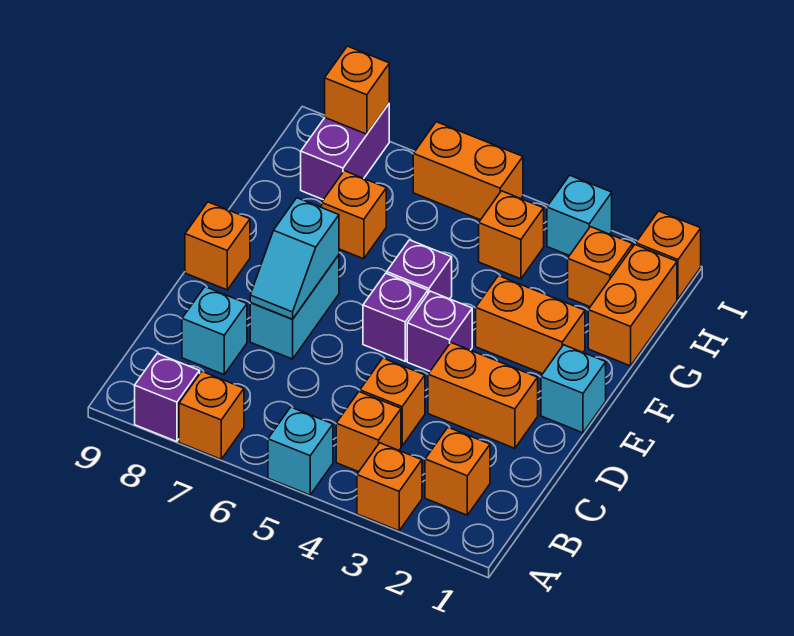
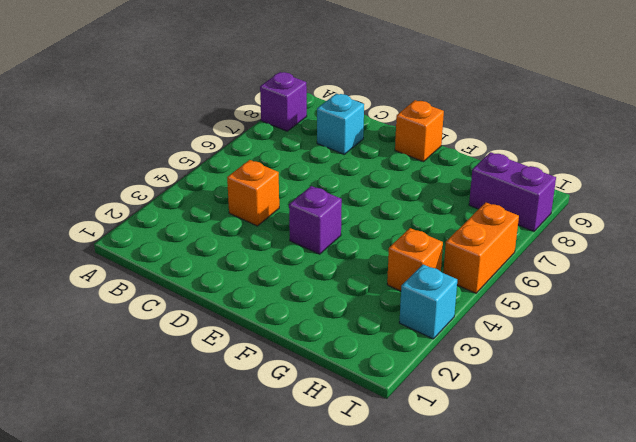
none -> orange 1x1 brick [357,443,422,531]
none -> cyan 1x1 brick [268,407,333,495]
none -> orange 1x1 brick [179,372,244,459]

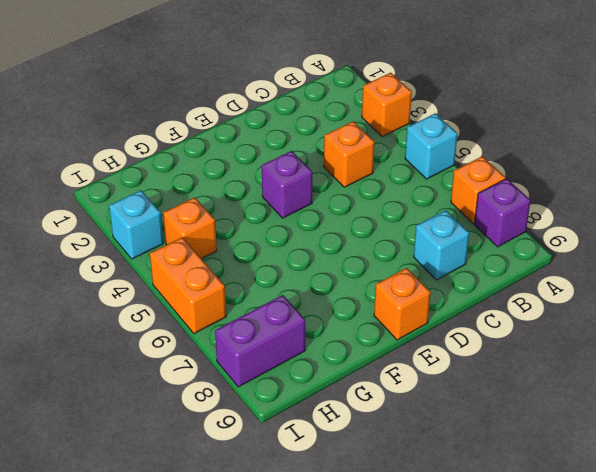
none -> orange 1x1 brick [425,427,490,515]
none -> orange 1x1 brick [336,392,401,472]
none -> orange 1x2 brick [428,343,538,448]

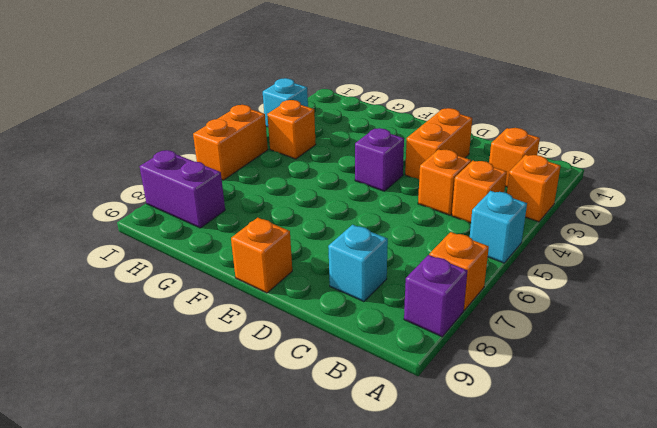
none -> cyan 1x2 brick [250,255,339,359]
none -> cyan 1x1 brick [541,345,606,433]
none -> purple 1x1 brick [363,273,428,361]

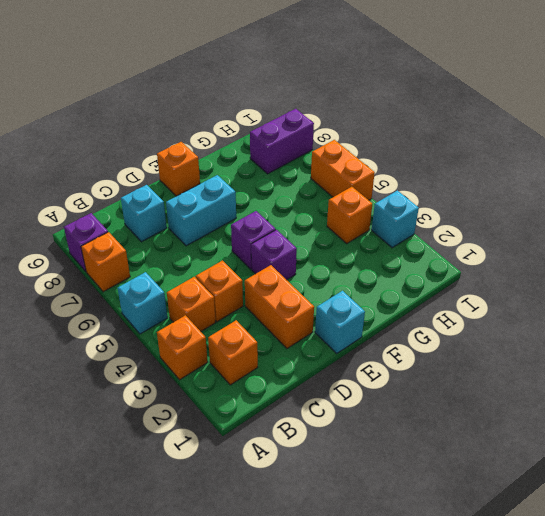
none -> orange 1x2 brick [476,276,585,374]
none -> purple 1x1 brick [387,240,452,299]
none -> orange 1x2 brick [588,245,677,366]

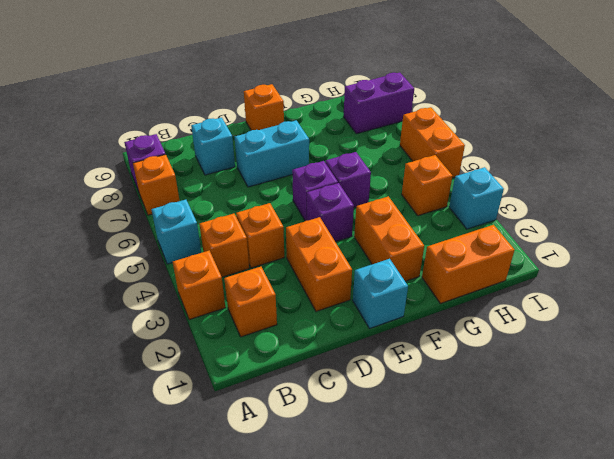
none -> orange 1x1 brick [322,171,386,259]
none -> orange 1x1 brick [568,227,633,307]
none -> orange 1x1 brick [636,211,701,299]

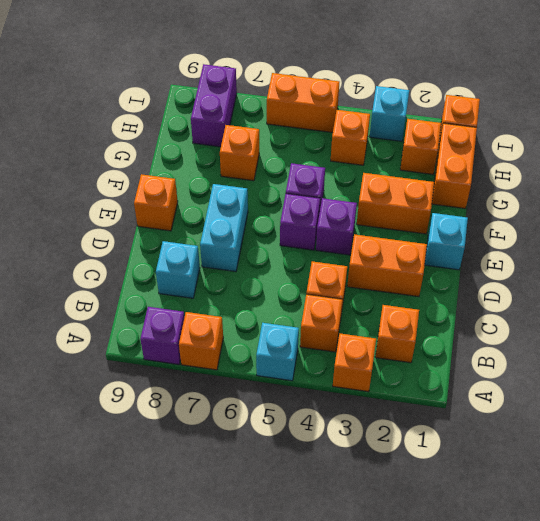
none -> cyan 1x2 slope [250,198,339,319]
none -> orange 1x1 brick [325,46,389,134]

